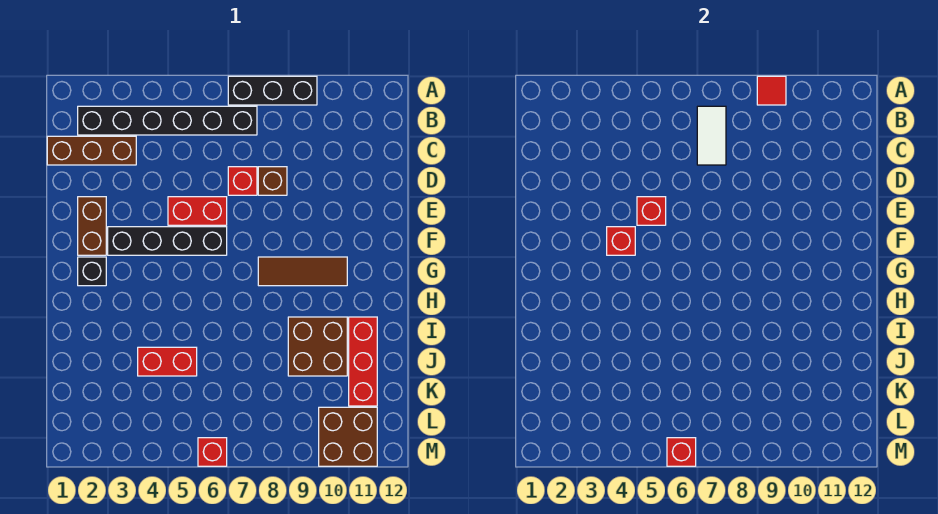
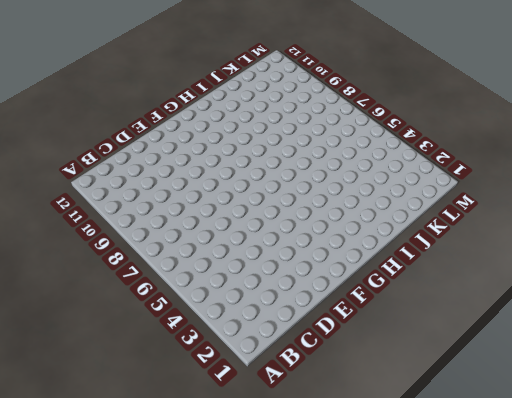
none -> black 1x3 brick [228,76,317,105]
none -> black 1x6 brick [78,106,257,135]
none -> brown 1x3 brick [47,136,136,165]

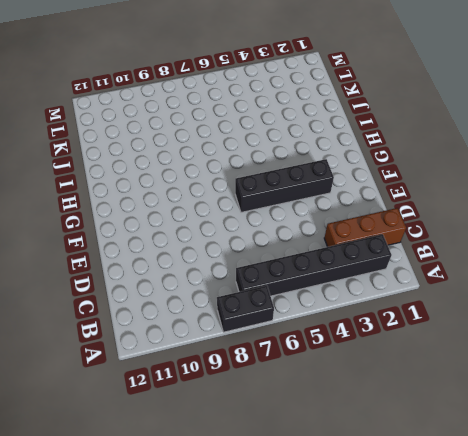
black 1x2 brick [217,286,274,332] -> black 1x3 brick [228,76,317,105]
none -> red 1x1 brick [228,167,257,195]
none -> brown 1x1 brick [258,167,287,195]
none -> brown 1x2 brick [78,197,106,255]

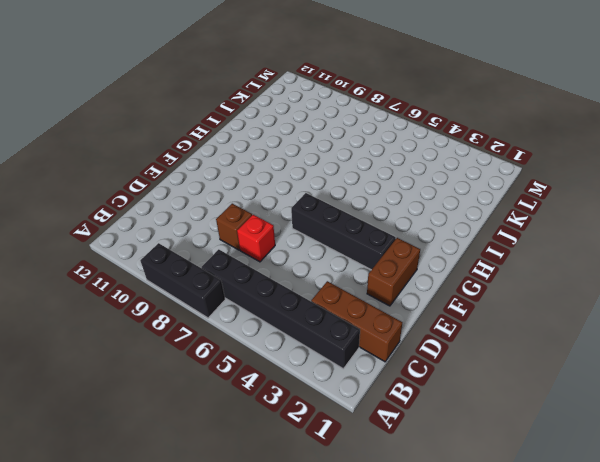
none -> red 1x2 brick [168,197,227,225]
none -> black 1x1 brick [78,257,106,286]
none -> brown 1x3 tile [258,257,347,286]

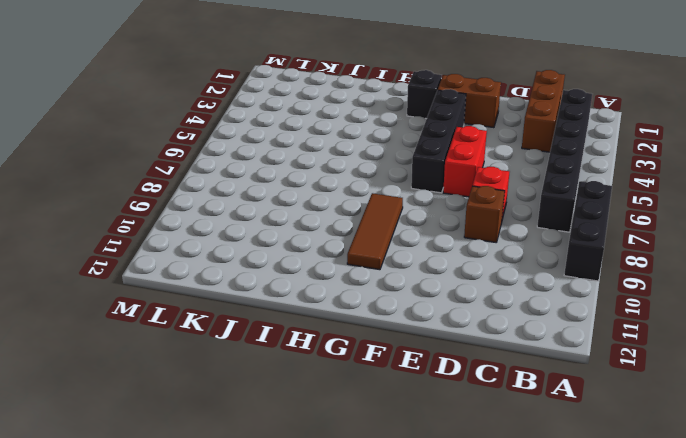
none -> brown 2x2 brick [288,317,347,376]
none -> red 1x3 brick [349,317,377,406]
none -> red 1x2 brick [138,347,197,376]

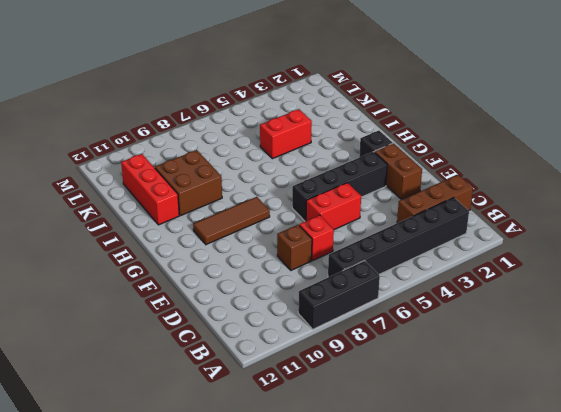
none -> brown 2x2 brick [319,407,377,466]
none -> red 1x1 brick [198,438,227,466]
none -> red 1x1 tile [757,76,786,105]

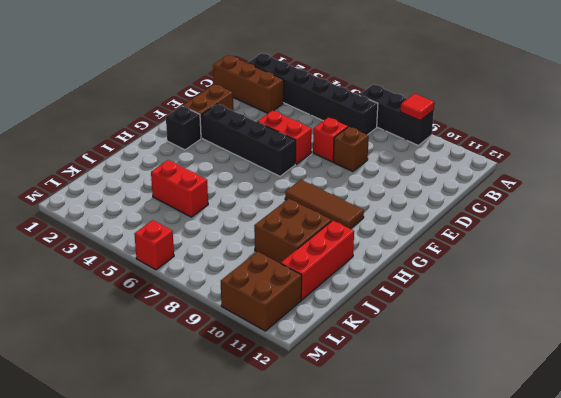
none -> white 1x2 tile [697,106,726,165]
none -> red 1x1 brick [637,197,666,225]
none -> red 1x1 brick [607,227,635,255]

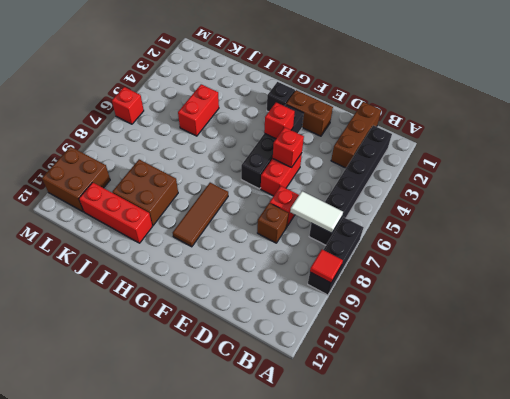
none -> red 1x1 brick [667,438,696,466]

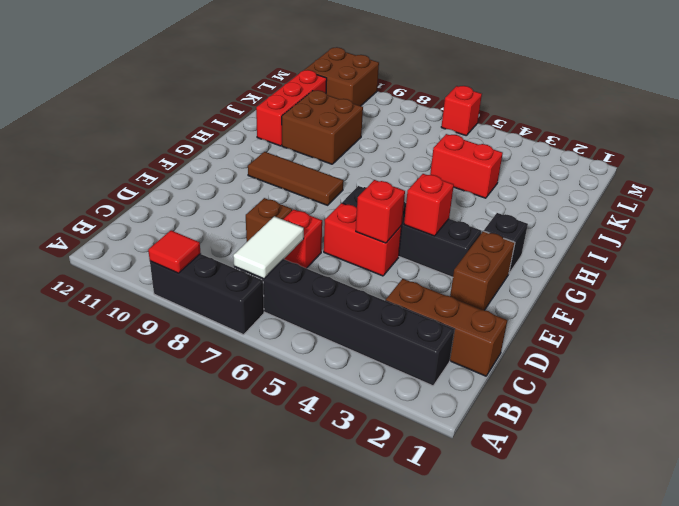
none -> red 1x1 brick [667,438,696,466]

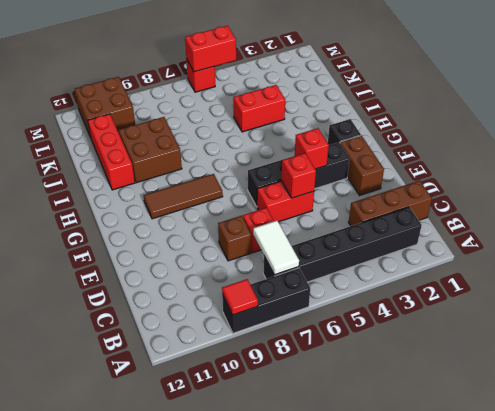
red 1x2 brick [185,26,236,72] -> red 1x1 brick [667,438,696,466]

